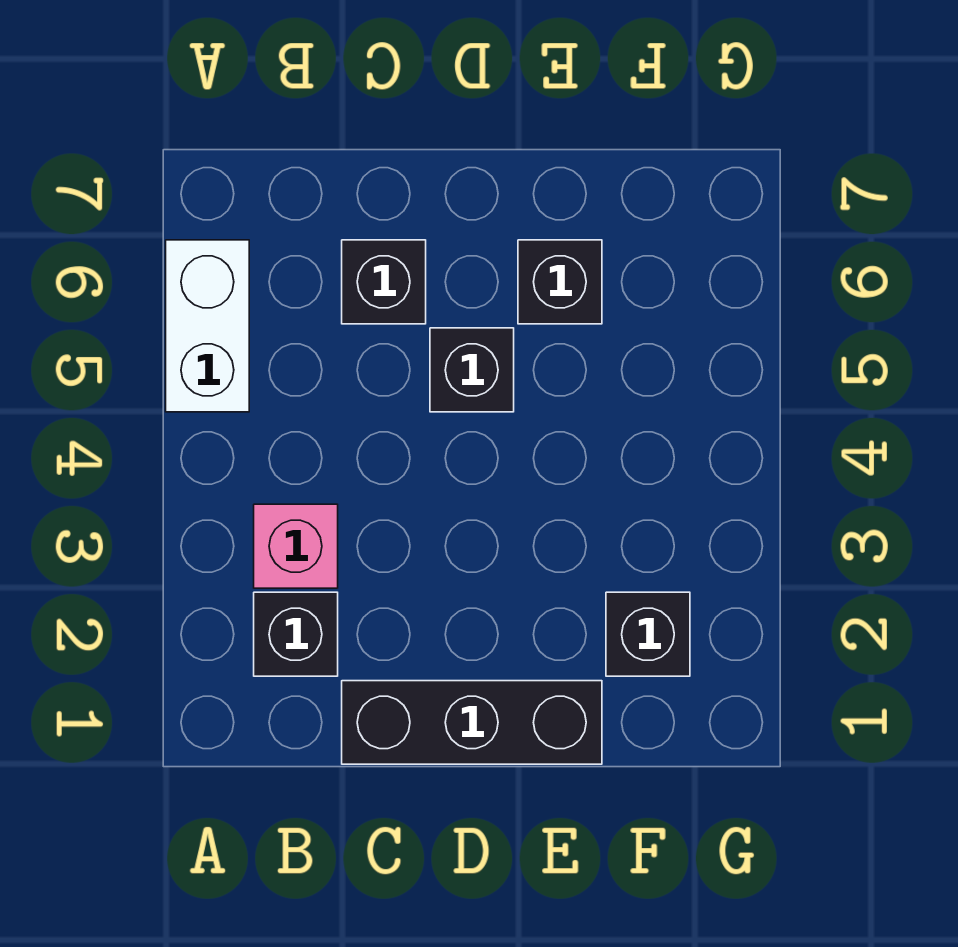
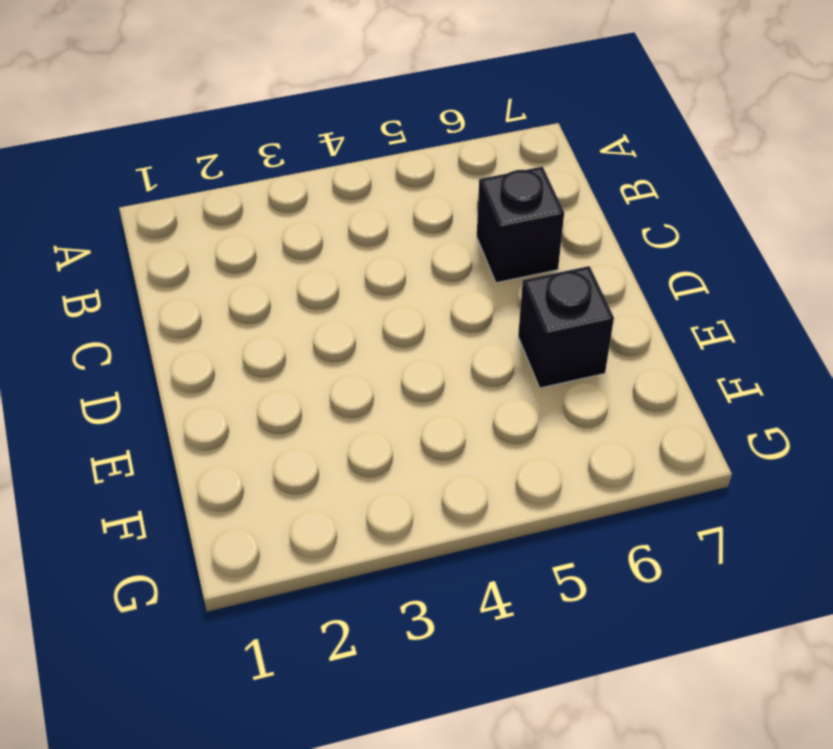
none -> white 1x2 brick [166,240,249,412]
none -> black 1x1 brick [254,592,338,676]

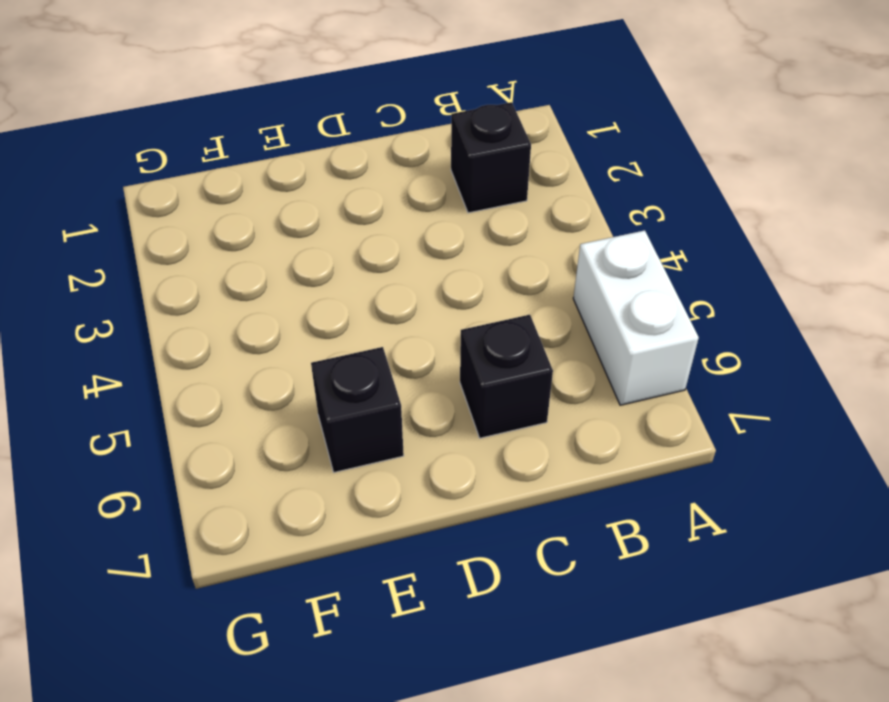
none -> pink 1x1 brick [254,504,338,588]
none -> black 1x3 brick [342,681,602,764]

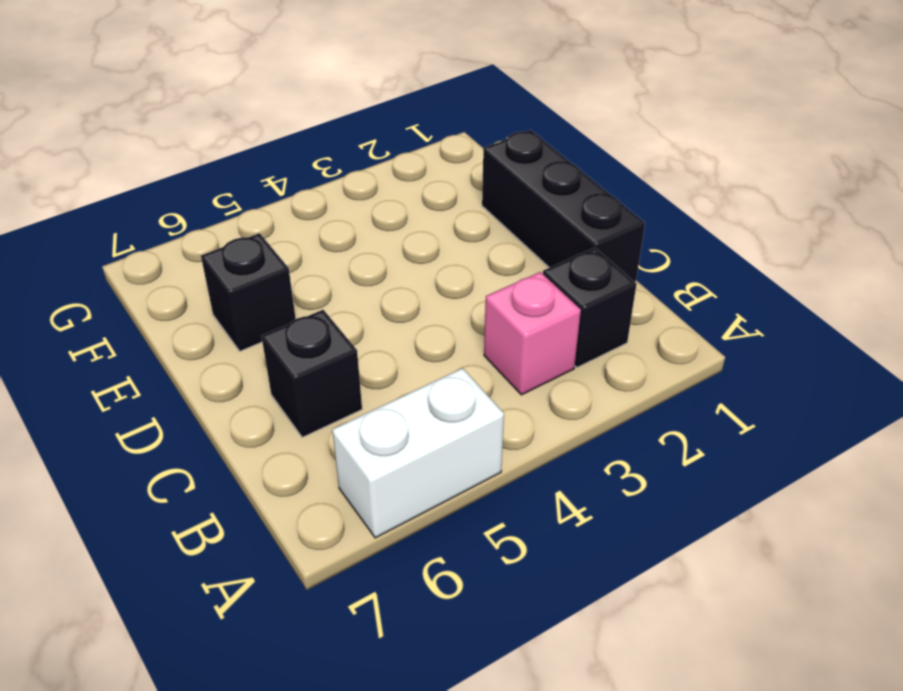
none -> black 1x1 brick [430,328,514,412]
none -> black 1x1 brick [606,592,690,676]

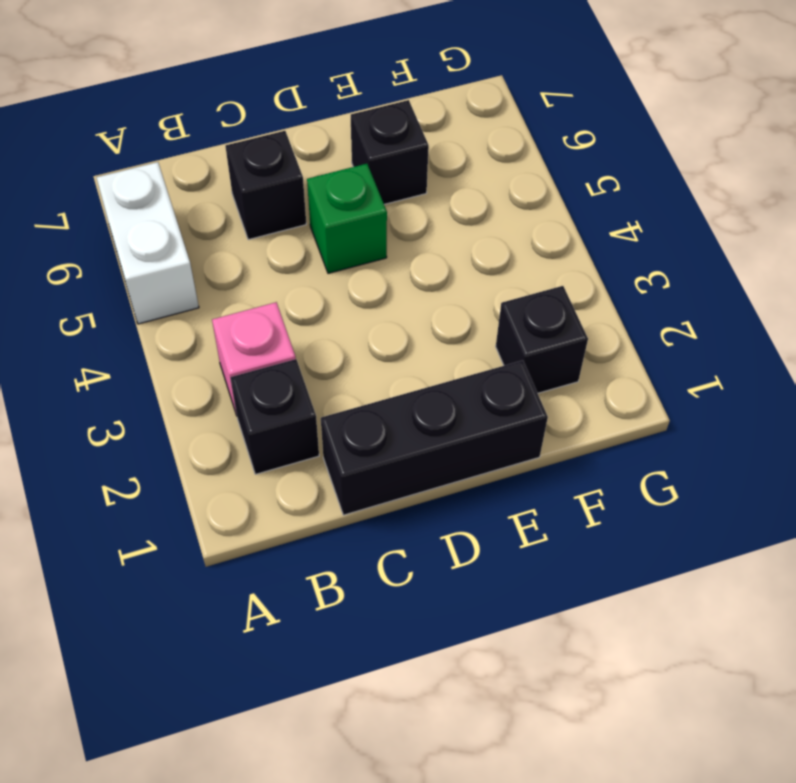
green 1x1 brick [307,164,387,273] -> black 1x1 brick [430,328,514,412]

